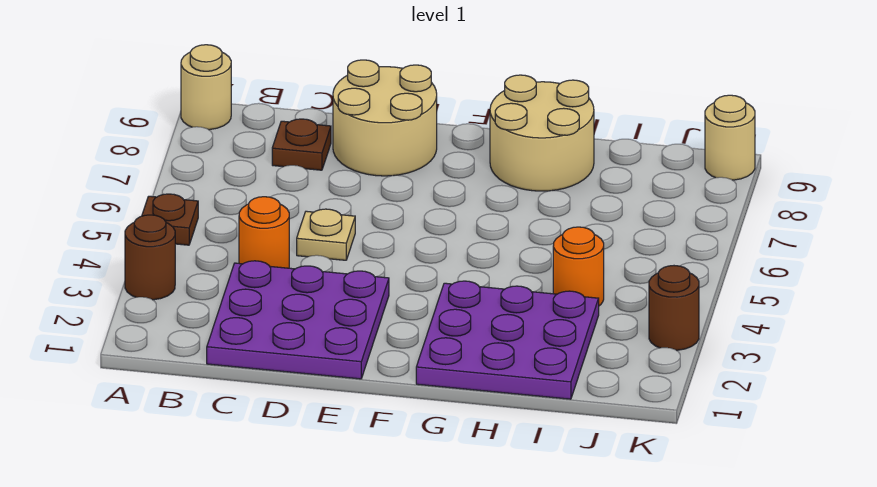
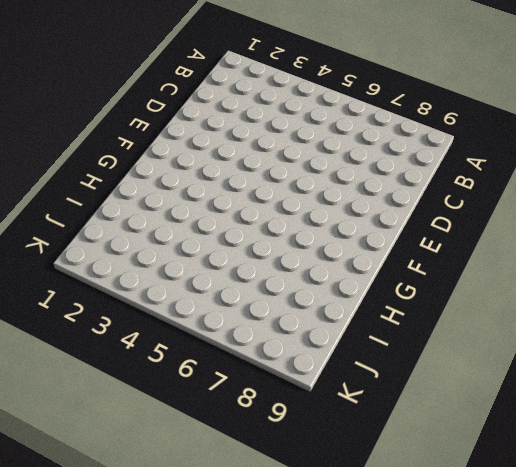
none -> brown 1x1 round brick [125,215,175,300]
none -> brown 1x1 plate [142,194,198,245]
none -> tan 1x1 round brick [181,45,231,130]

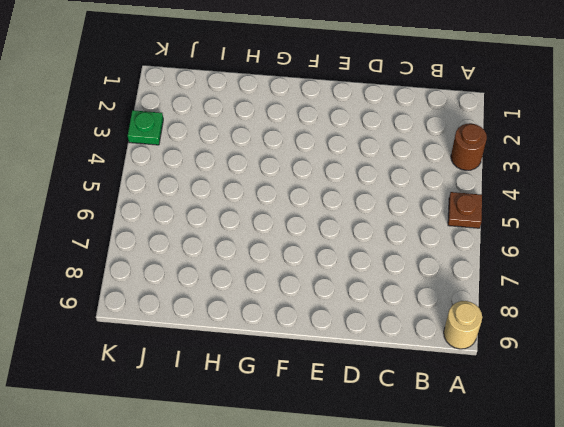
green 1x1 plate [128,110,163,145] -> brown 1x1 round brick [649,266,699,350]
none -> purple 3x3 plate [207,261,389,379]
none -> orange 1x1 round brick [239,197,289,268]
none -> brown 1x1 plate [272,119,331,170]

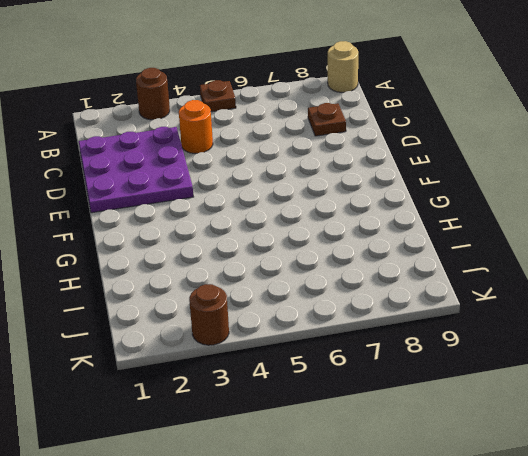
none -> tan 1x1 plate [297,209,355,260]
none -> tan 2x2 round brick [333,60,437,176]
none -> purple 3x3 plate [416,281,599,399]

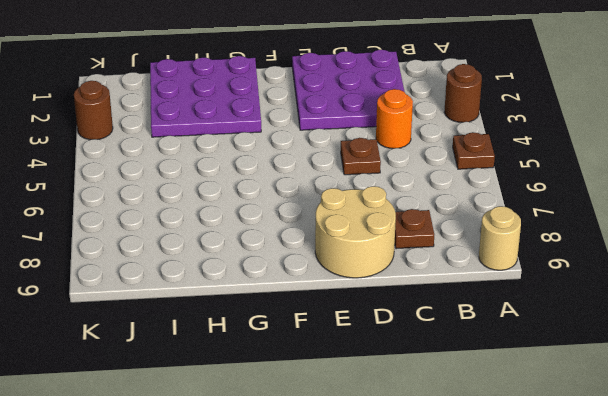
brown 1x1 plate [341,138,381,175] -> tan 1x1 plate [297,209,355,260]
none -> tan 2x2 round brick [490,75,594,191]
none -> orange 1x1 round brick [553,227,604,306]
none -> tan 1x1 round brick [705,95,755,180]

